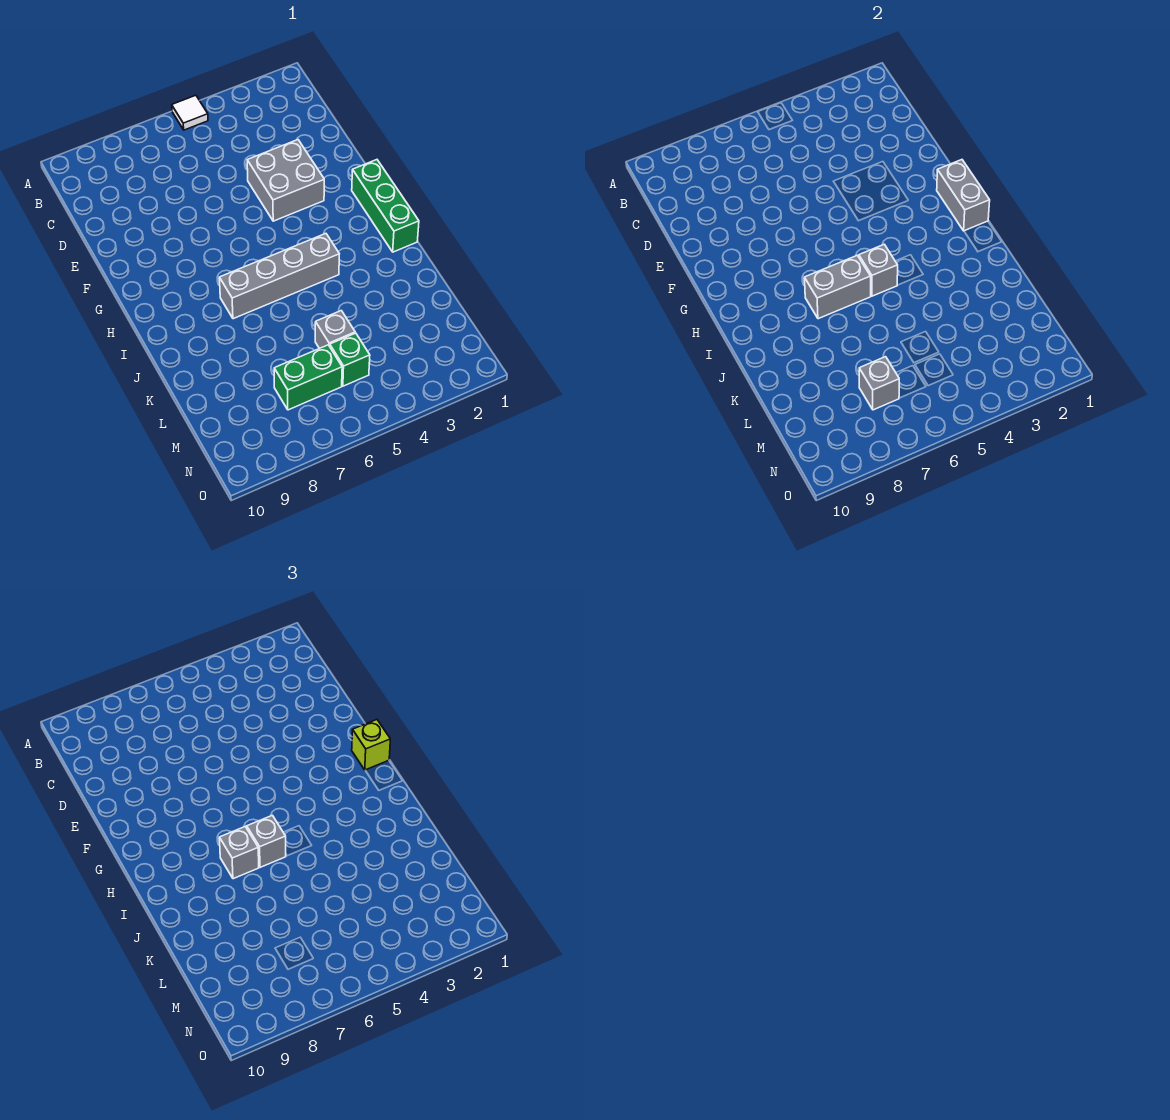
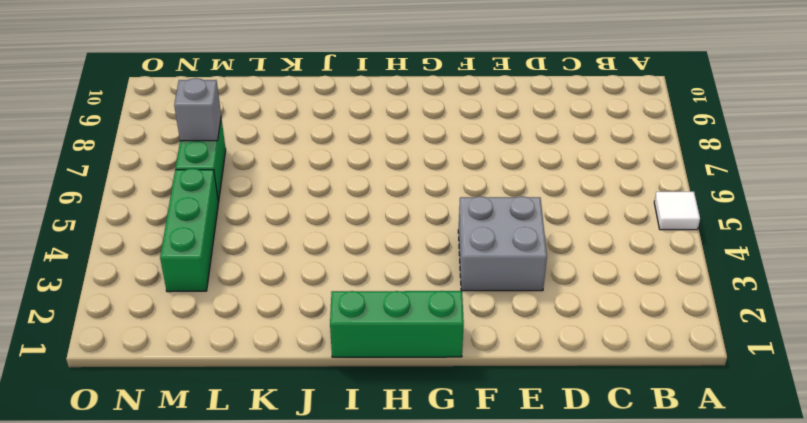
green 1x3 brick [160,168,218,292] -> green 1x1 brick [330,333,370,386]
none -> grey 1x4 brick [219,234,339,319]
none -> grey 1x1 brick [315,311,355,349]
none -> grey 1x2 brick [937,160,990,231]

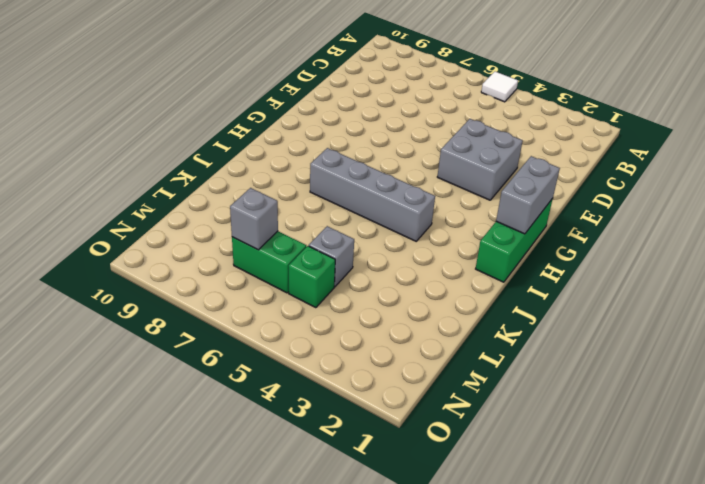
none -> grey 1x1 brick [859,244,898,296]
none -> grey 1x2 brick [804,255,871,319]
none -> lime 1x1 brick [352,720,390,770]

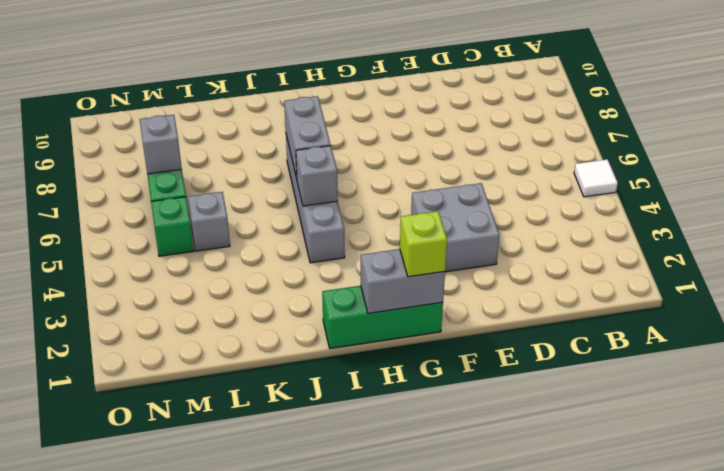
none -> grey 1x1 brick [247,815,286,867]
none -> grey 1x1 brick [219,827,259,879]

